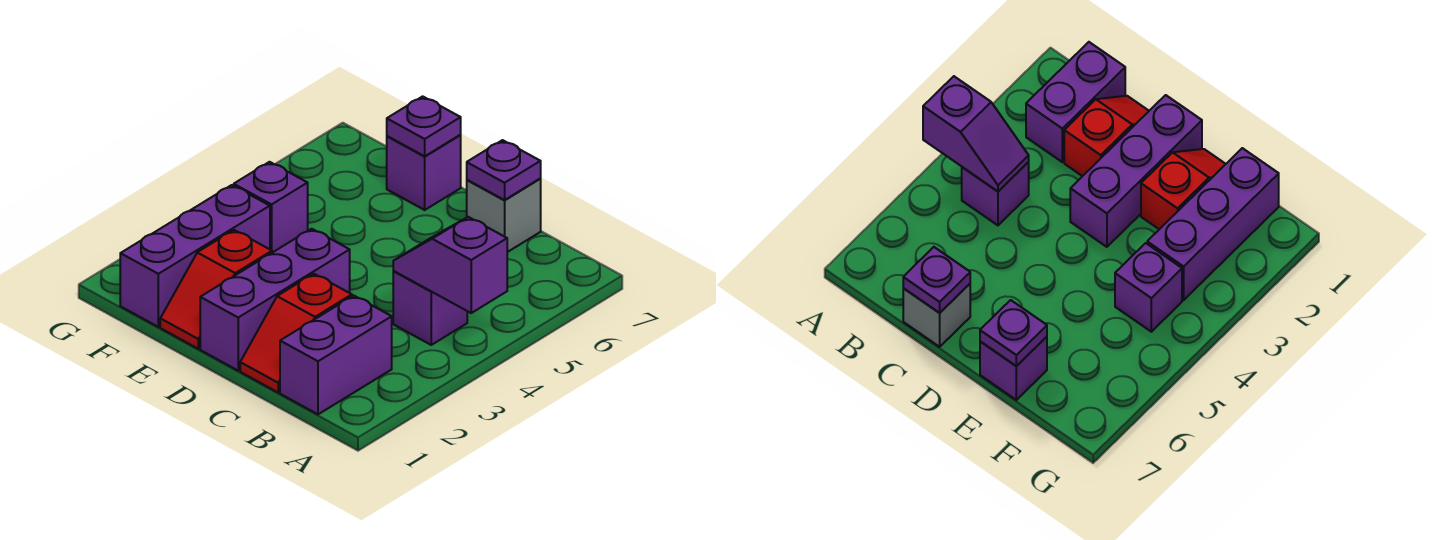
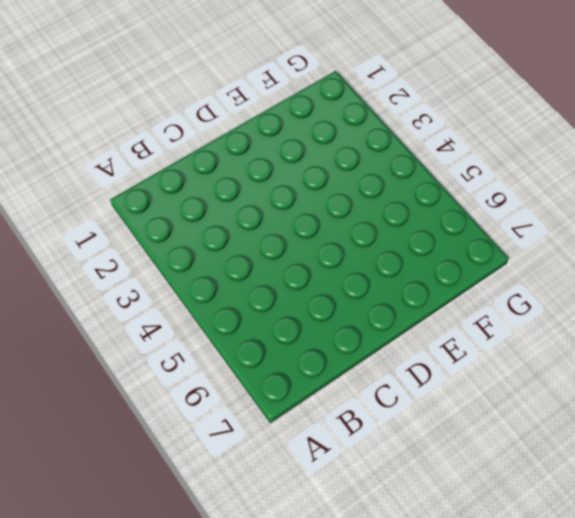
none -> purple 1x2 brick [280,296,392,414]
none -> purple 1x1 brick [393,271,467,345]
none -> red 1x2 slope [240,274,352,392]

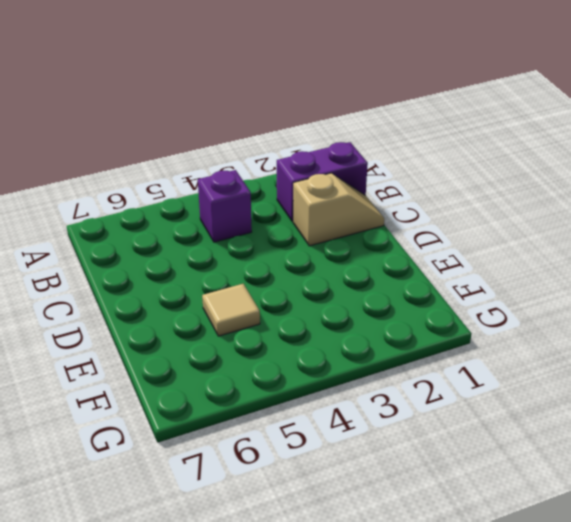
tan 1x2 slope [293,173,384,246] -> red 1x2 slope [240,274,352,392]
tan 1x1 tile [202,284,260,336] -> none
none -> grey 1x1 brick [467,179,541,252]
none -> purple 1x3 brick [200,229,350,371]
none -> red 1x2 slope [160,230,272,349]

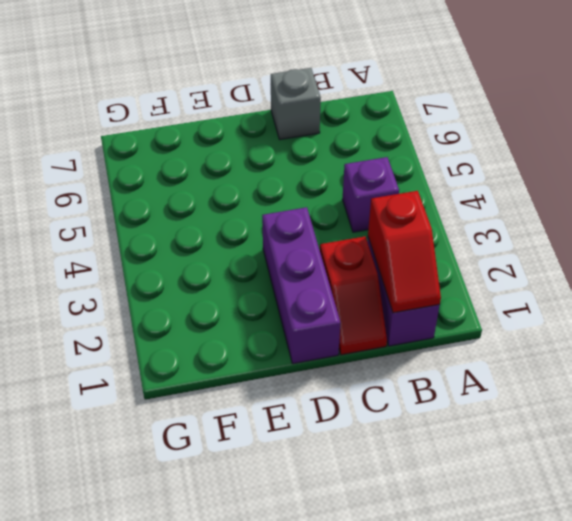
red 1x2 slope [368,191,441,313] -> red 1x2 slope moved to [160,230,272,349]
none -> purple 1x1 brick [387,135,461,210]
none -> purple 1x3 brick [120,185,270,327]
none -> purple 1x1 brick [234,162,308,253]

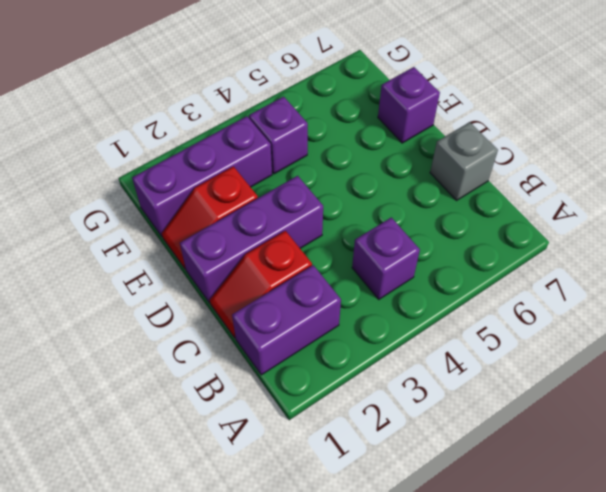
none -> purple 1x2 slope [393,217,507,313]
none -> purple 1x1 plate [467,140,541,200]
none -> purple 1x1 plate [387,96,461,156]

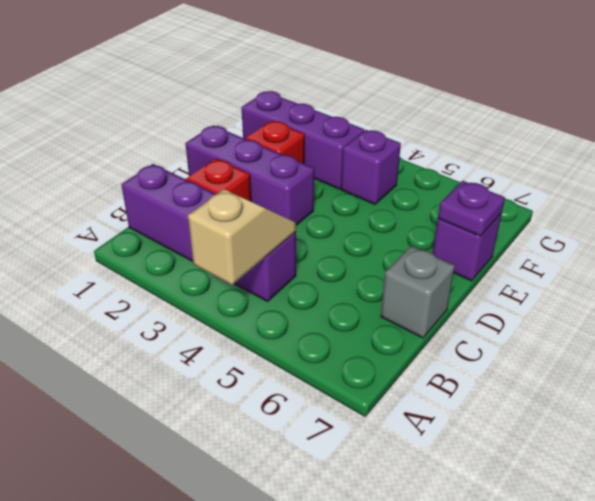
tan 1x2 slope [188,189,296,285] -> purple 1x2 slope [393,217,507,313]
none -> purple 1x1 plate [467,140,541,200]

